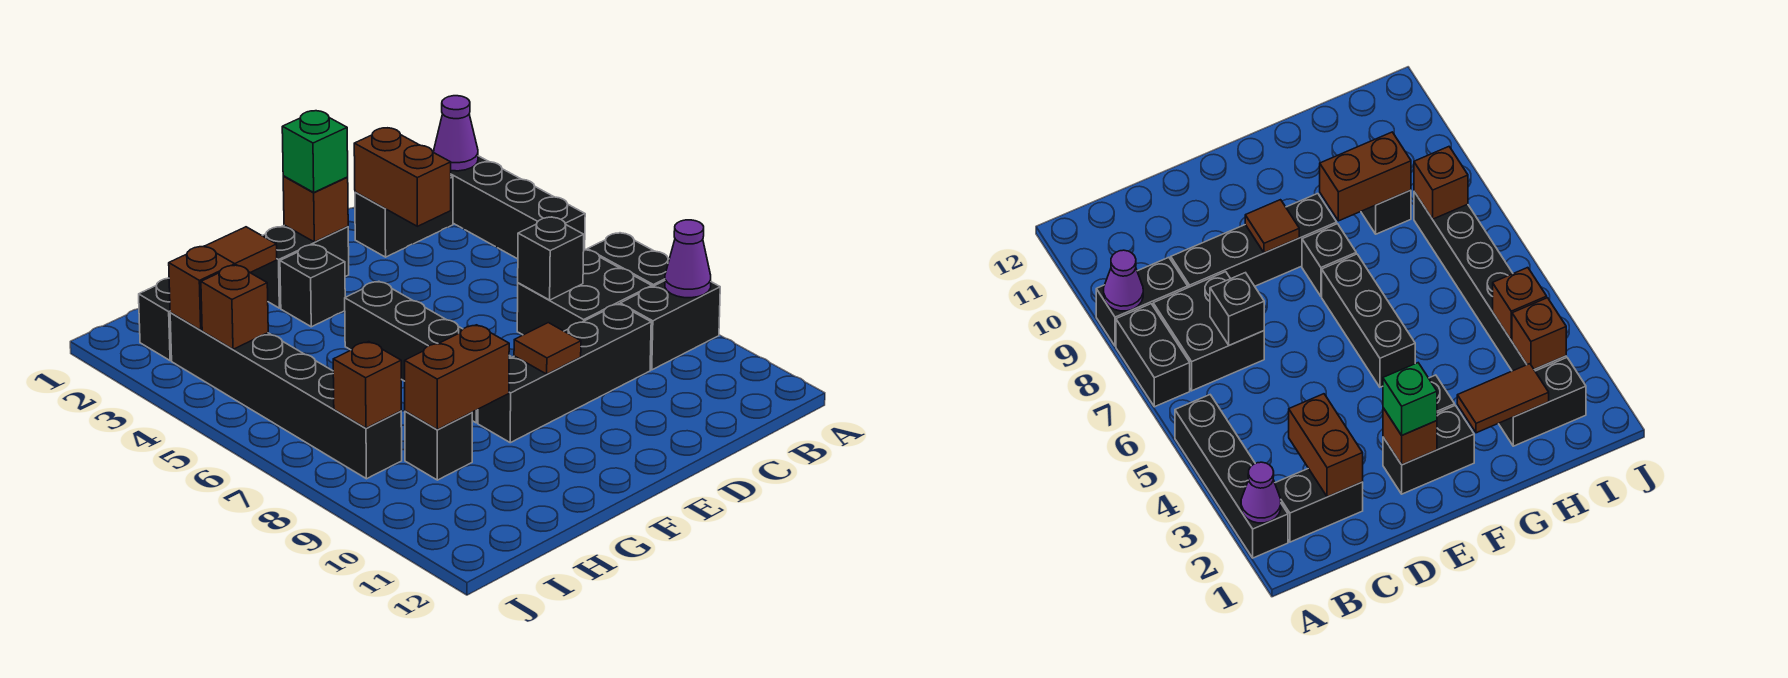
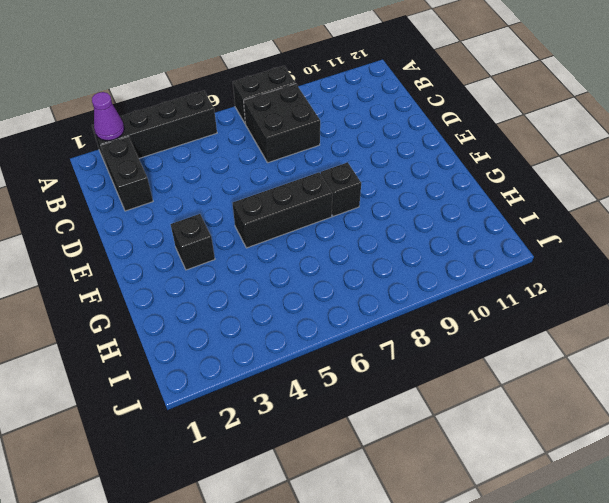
none -> black 1x2 brick [620,281,720,370]
none -> black 1x4 brick [478,304,651,443]
none -> black 1x2 brick [250,225,349,308]

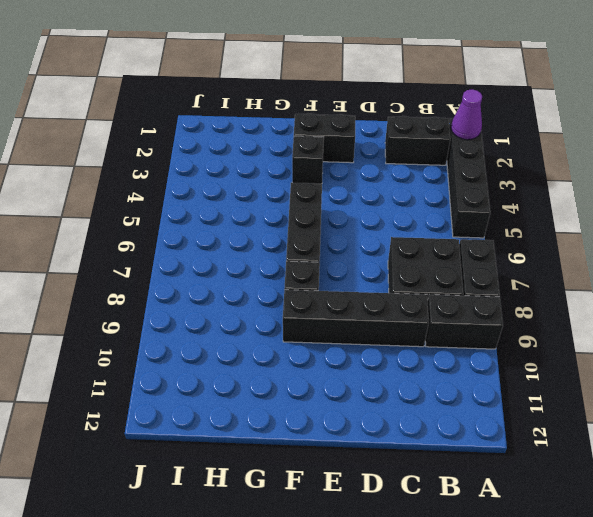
none -> black 1x2 brick [139,278,172,361]
none -> black 1x1 brick [405,411,472,480]
none -> black 1x6 brick [170,313,402,479]

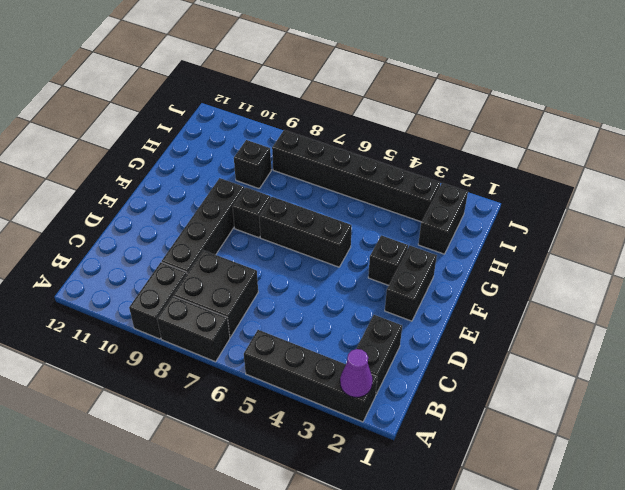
none -> purple 1x1 cone [665,220,711,298]
none -> brown 1x2 brick [354,128,451,226]
none -> black 1x1 brick [518,217,584,300]

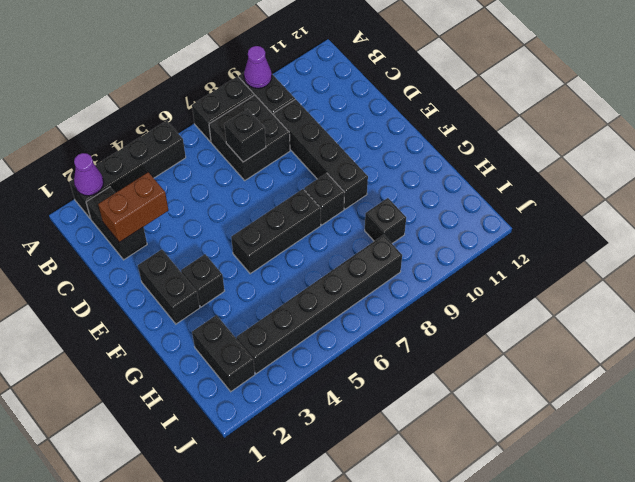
none -> brown 1x1 brick [283,176,348,242]
none -> brown 1x1 tile [514,323,581,374]
none -> brown 1x2 tile [205,227,277,272]

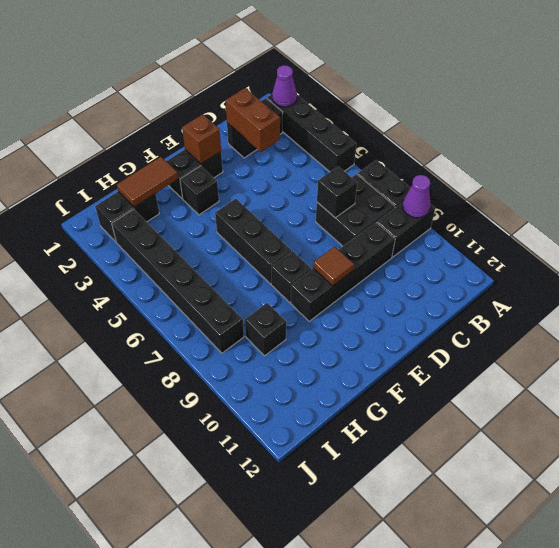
none -> brown 1x2 brick [405,325,509,430]
none -> brown 1x1 brick [169,246,235,330]
none -> brown 1x1 brick [201,265,268,349]

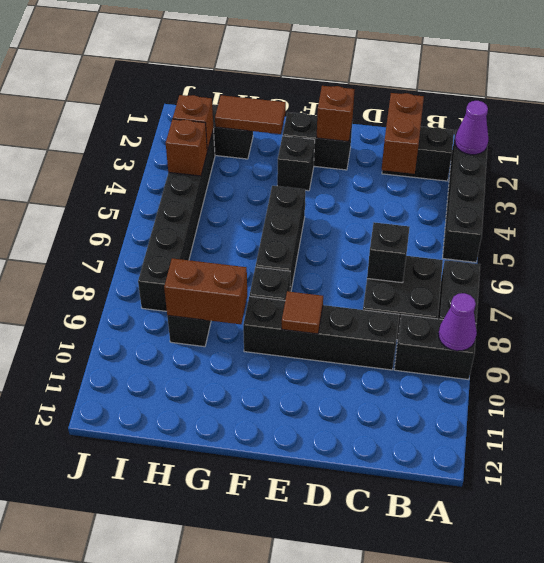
none -> brown 1x1 brick [333,342,401,428]
none -> green 1x1 brick [282,111,348,192]

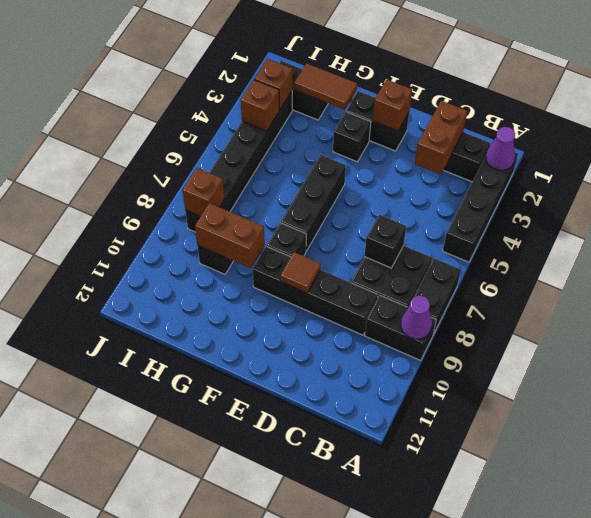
none -> green 1x1 brick [282,111,348,192]

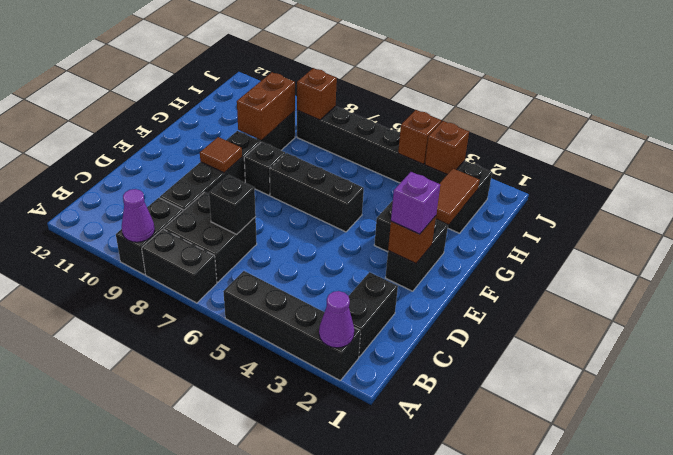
purple 1x1 brick [391,172,440,234] -> green 1x1 brick [282,111,348,192]
none -> brown 1x2 brick [354,128,451,226]

